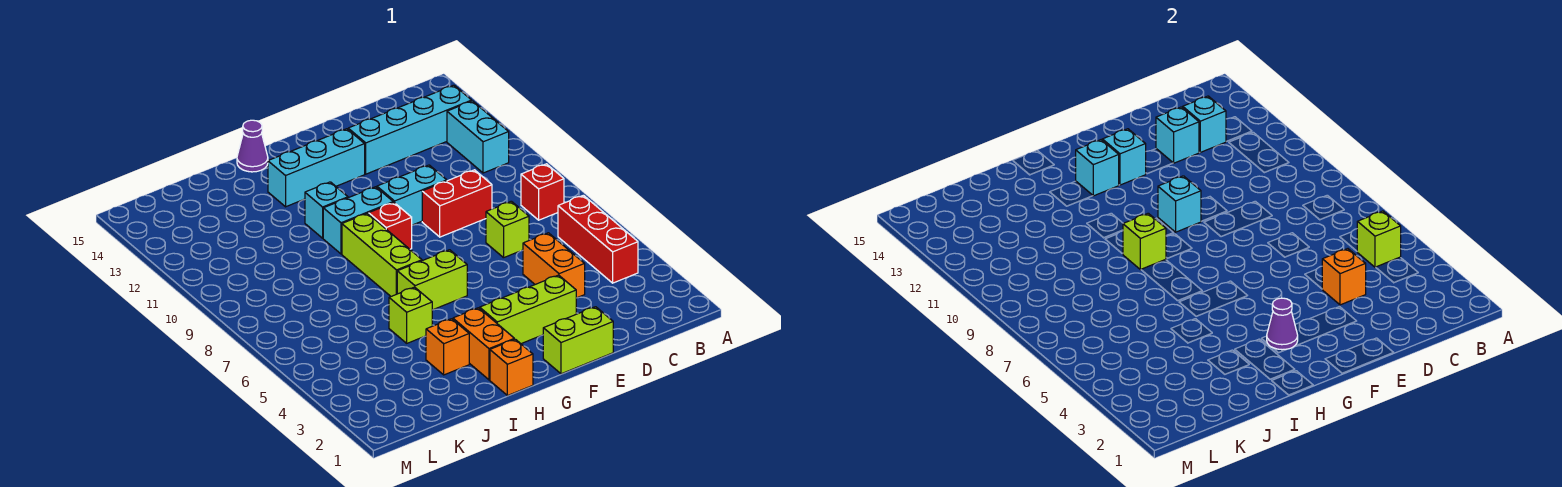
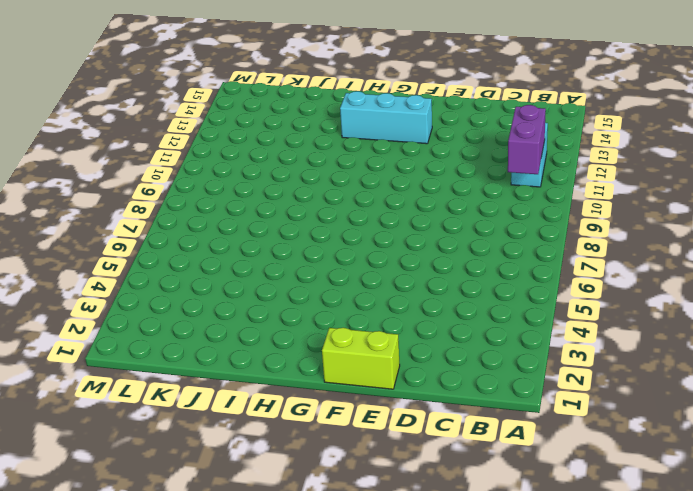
purple 1x2 brick [508,105,546,174] -> none
none -> red 1x3 brick [558,195,638,283]
none -> red 1x1 brick [521,164,564,220]
none -> cyan 1x4 brick [348,85,472,174]
none -> orange 1x2 brick [523,233,585,298]

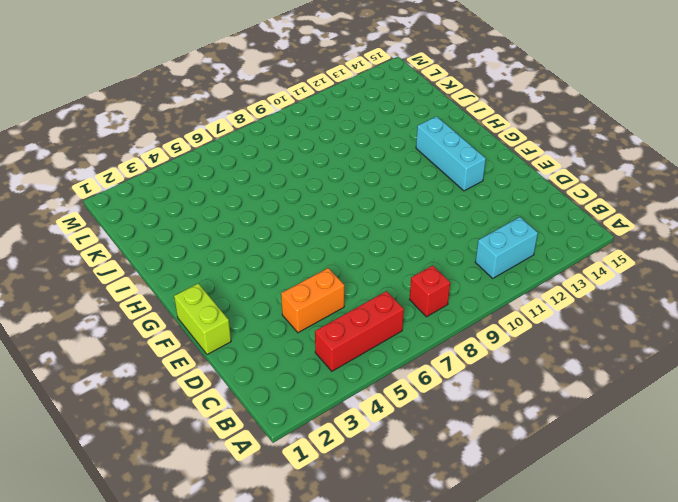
none -> cyan 1x4 brick [348,85,472,174]
none -> lime 1x1 brick [486,201,529,258]
none -> red 1x2 brick [422,170,492,237]
none -> lime 1x3 brick [480,275,576,344]

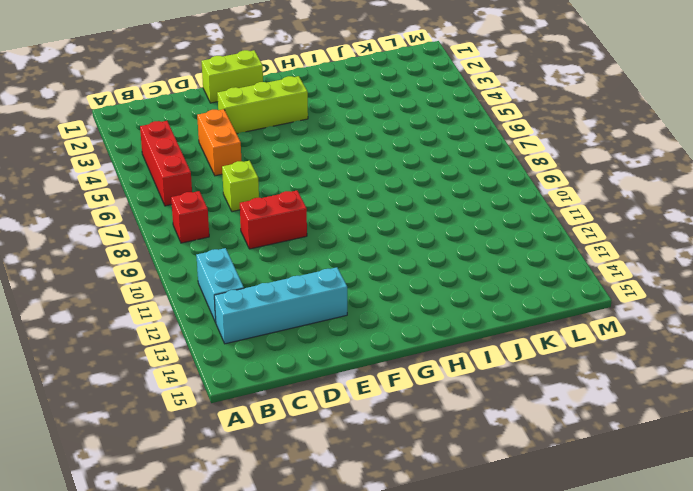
none -> cyan 1x2 brick [377,165,447,225]
none -> cyan 1x3 brick [268,129,365,207]
none -> lime 1x2 brick [397,250,467,310]
none -> red 1x1 brick [369,203,412,249]

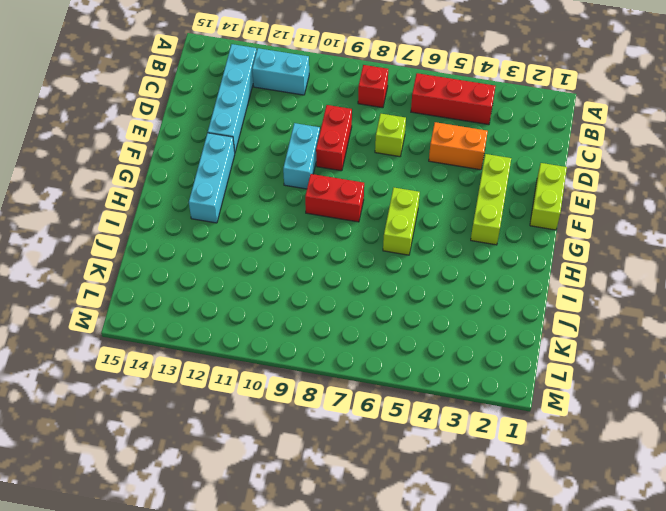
red 1x2 brick [305,174,364,222] -> red 1x1 brick [369,203,412,249]
none -> cyan 1x2 brick [323,187,393,254]
none -> orange 1x1 brick [490,339,533,396]
none -> orange 1x2 brick [453,308,514,380]
none -> lime 1x3 brick [342,213,422,296]

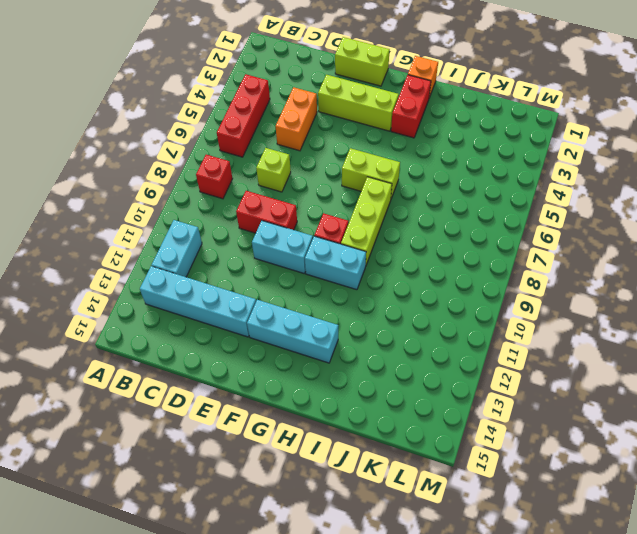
red 1x2 brick [391,75,431,138] -> orange 1x2 brick [453,308,514,380]
none -> cyan 1x1 brick [305,182,348,238]
none -> purple 1x1 cone [237,120,268,172]
none -> orange 1x1 brick [426,319,469,375]
none -> lime 1x1 brick [389,287,432,343]

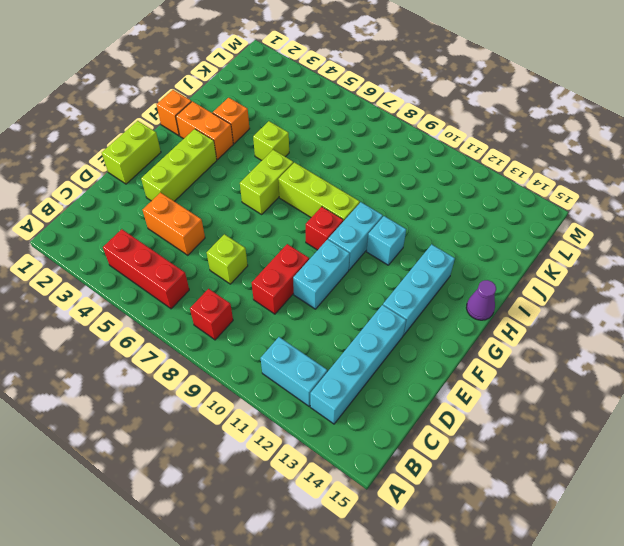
none -> lime 1x1 brick [1357,211,1401,267]
none -> cyan 1x1 brick [1183,96,1226,152]
none -> orange 1x1 brick [1322,249,1366,305]
none -> cyan 1x1 brick [1156,107,1199,163]

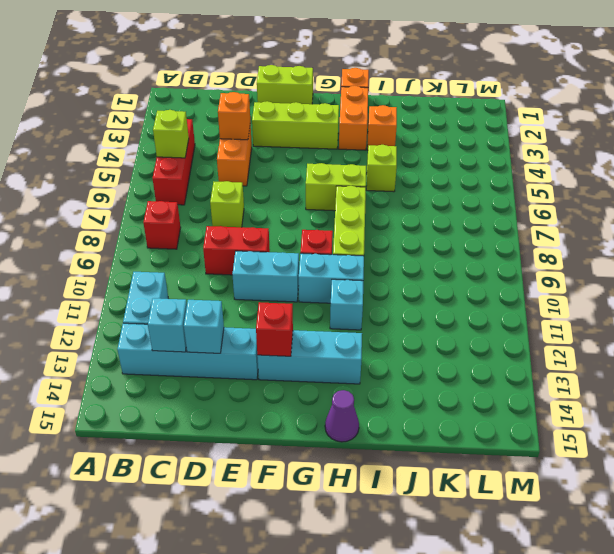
red 1x1 brick [256,302,293,356] -> cyan 1x1 brick [1102,129,1146,185]
none -> cyan 1x1 brick [1158,176,1201,232]
none -> purple 1x1 cone [1267,298,1298,350]
none -> cyan 1x1 brick [1076,140,1119,196]
none -> lime 1x1 brick [1123,213,1166,270]

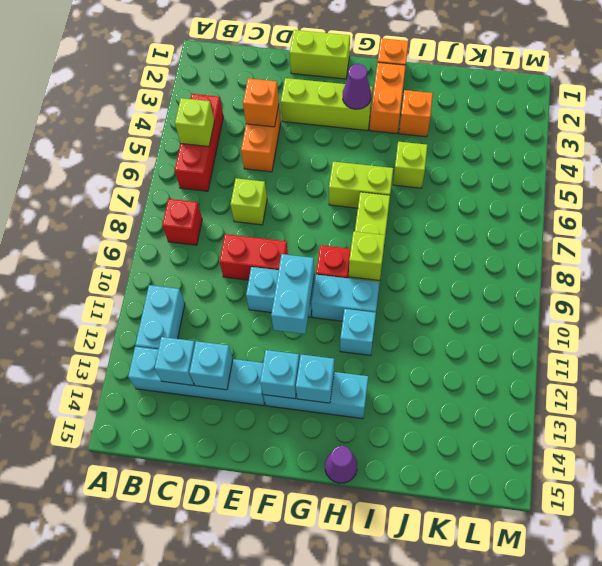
cyan 1x2 brick [271,254,314,334] -> cyan 1x1 brick [1158,176,1201,232]

